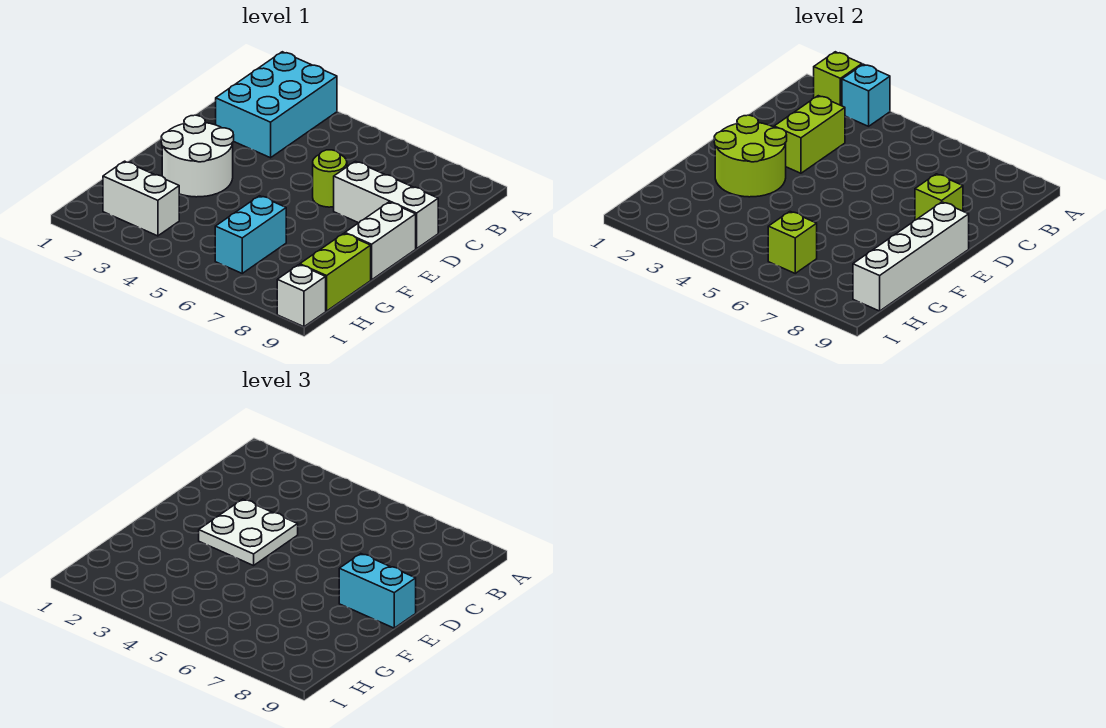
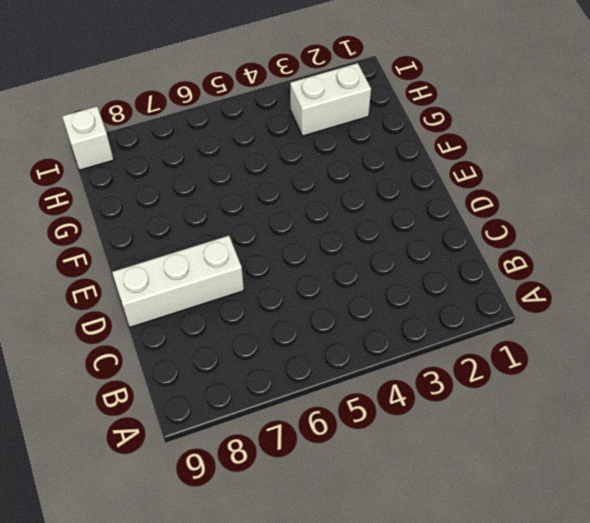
none -> cyan 2x3 brick [216,52,337,158]
none -> lime 1x1 round brick [313,150,347,207]
none -> white 2x2 round brick [161,115,234,197]

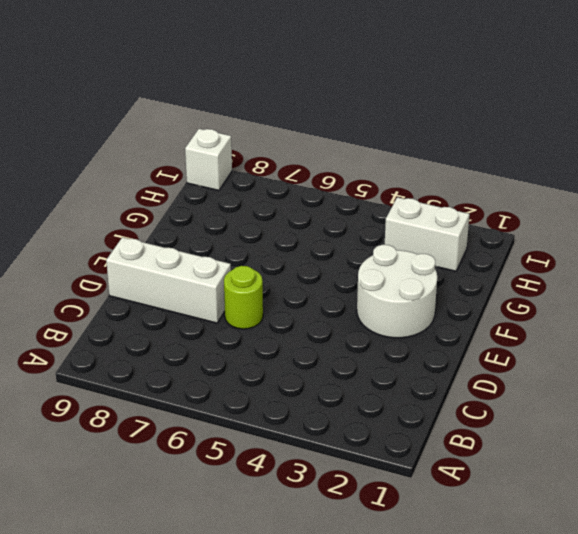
none -> cyan 2x3 brick [216,52,337,158]
none -> white 1x2 brick [345,202,416,280]
none -> cyan 1x2 brick [215,196,286,273]

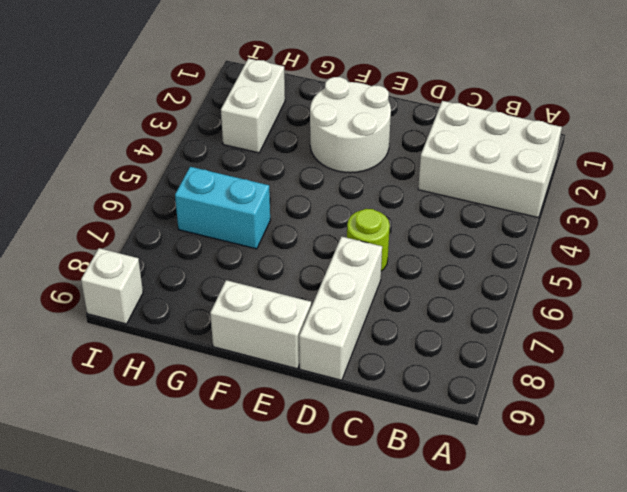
white 2x3 brick [418,101,562,218] -> cyan 2x3 brick [216,52,337,158]
none -> lime 1x2 brick [300,233,371,311]
none -> lime 1x1 brick [814,52,862,106]
none -> cyan 1x1 brick [842,64,890,126]

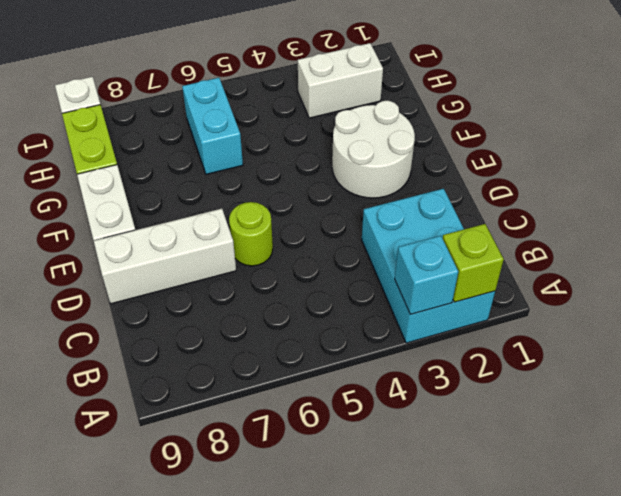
none -> lime 1x2 brick [774,96,845,173]
none -> lime 1x1 brick [915,174,963,220]
none -> lime 2x2 round brick [714,115,787,197]

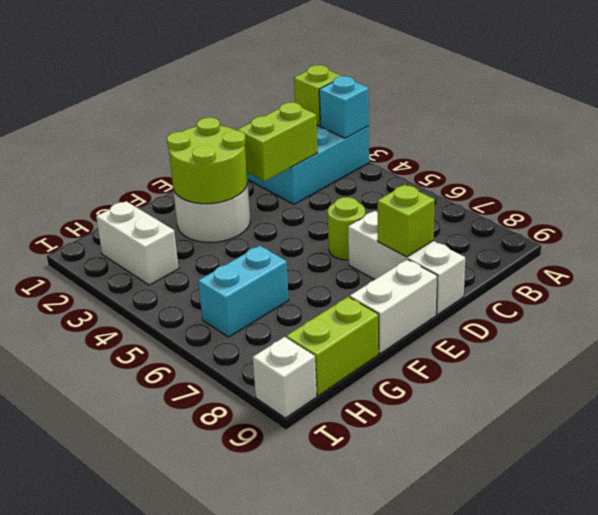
none -> white 1x4 brick [853,202,969,311]
none -> lime 1x1 brick [768,212,817,273]
none -> white 2x2 plate [199,499,298,566]

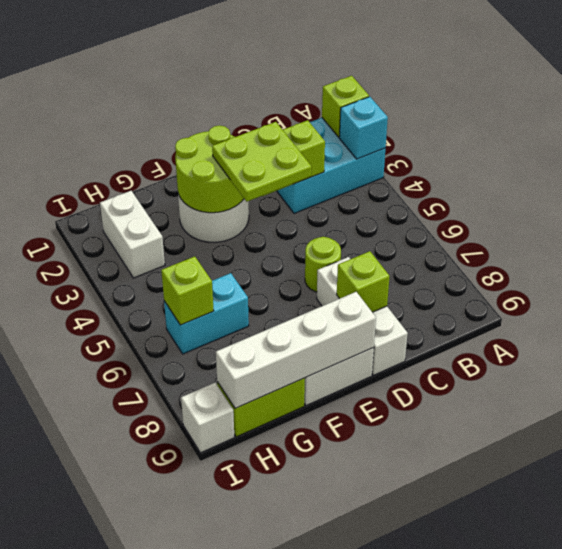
lime 2x2 plate [212,122,311,202] -> white 2x2 plate [199,499,298,566]
none -> cyan 1x2 brick [339,554,416,628]

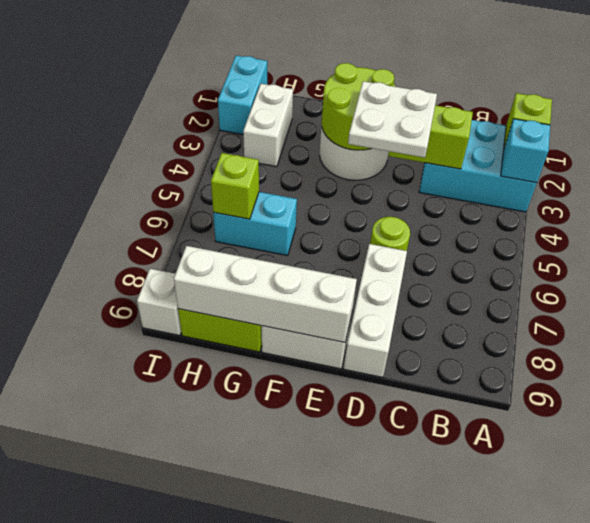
cyan 1x2 brick [218,56,267,134] -> cyan 1x2 brick moved to [339,554,416,628]
none -> lime 1x1 brick [915,174,963,220]

